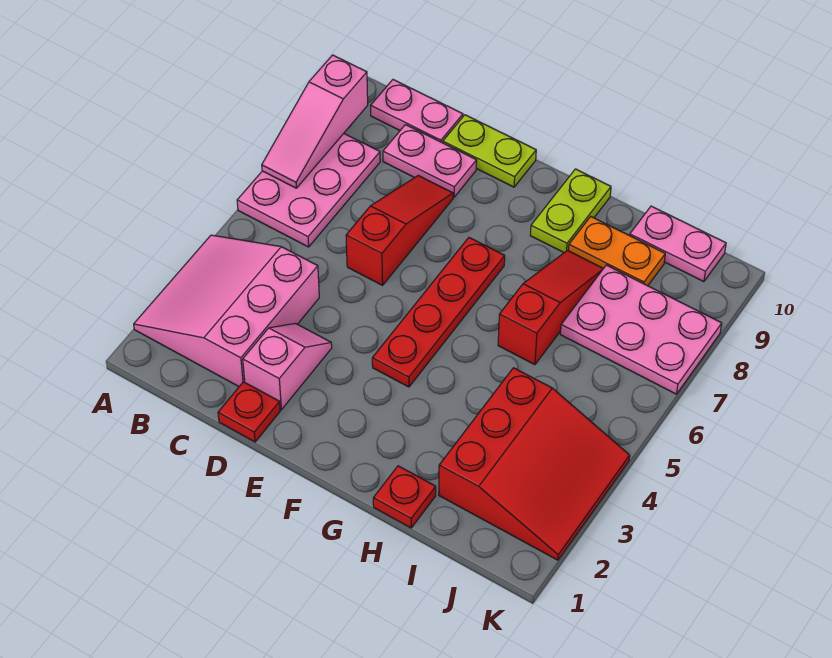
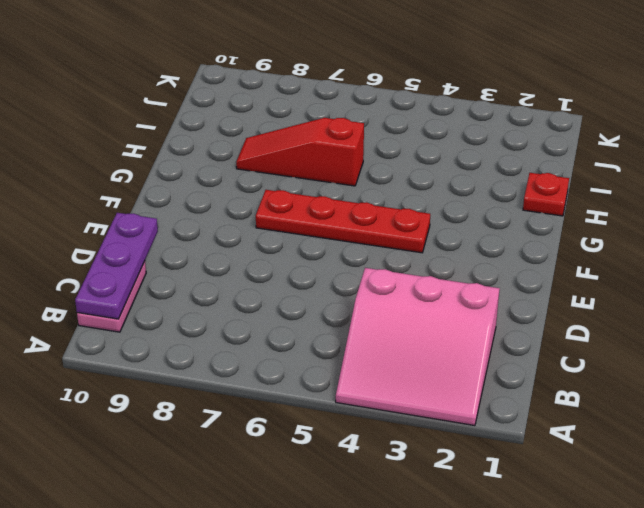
purple 1x3 plate [75,213,158,319] -> none
none -> pink 2x3 plate [237,134,380,247]
none -> pink 1x2 plate [383,125,477,197]
none -> red 1x1 plate [218,382,280,442]

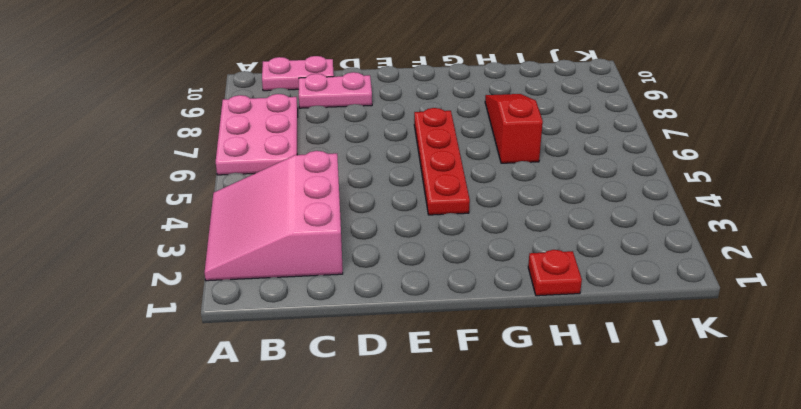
none -> red 1x1 plate [218,382,280,442]
none -> pink 1x2 slope [243,324,332,410]
none -> red 1x3 slope [346,175,453,285]

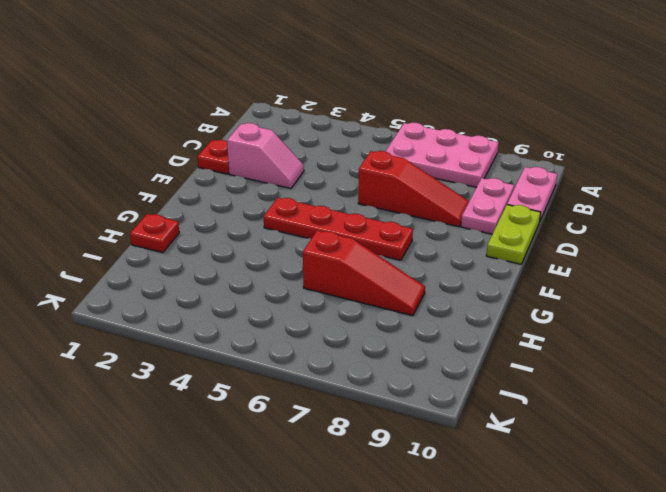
none -> pink 3x3 slope [134,235,319,386]
none -> lime 1x2 plate [530,169,611,253]
none -> orange 1x2 plate [568,217,665,286]

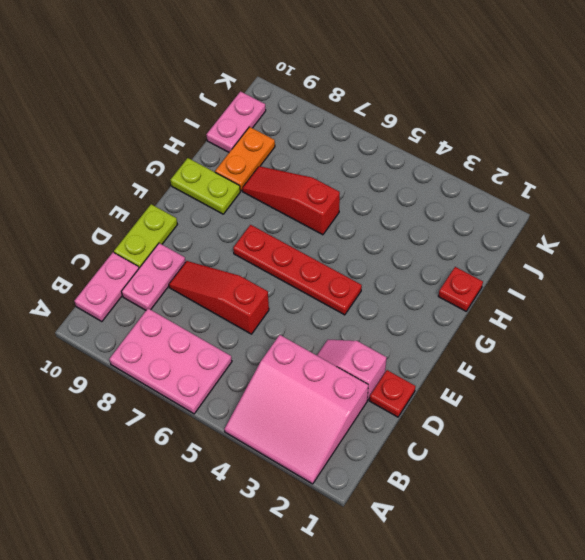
none -> red 3x3 slope [439,368,630,560]
none -> pink 2x3 plate [560,265,722,394]
none -> pink 1x3 slope [262,55,368,188]

